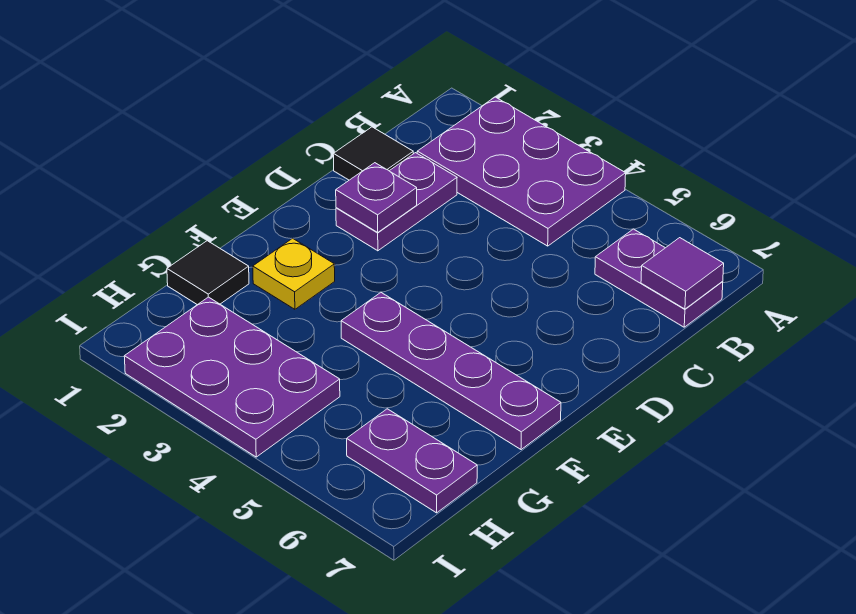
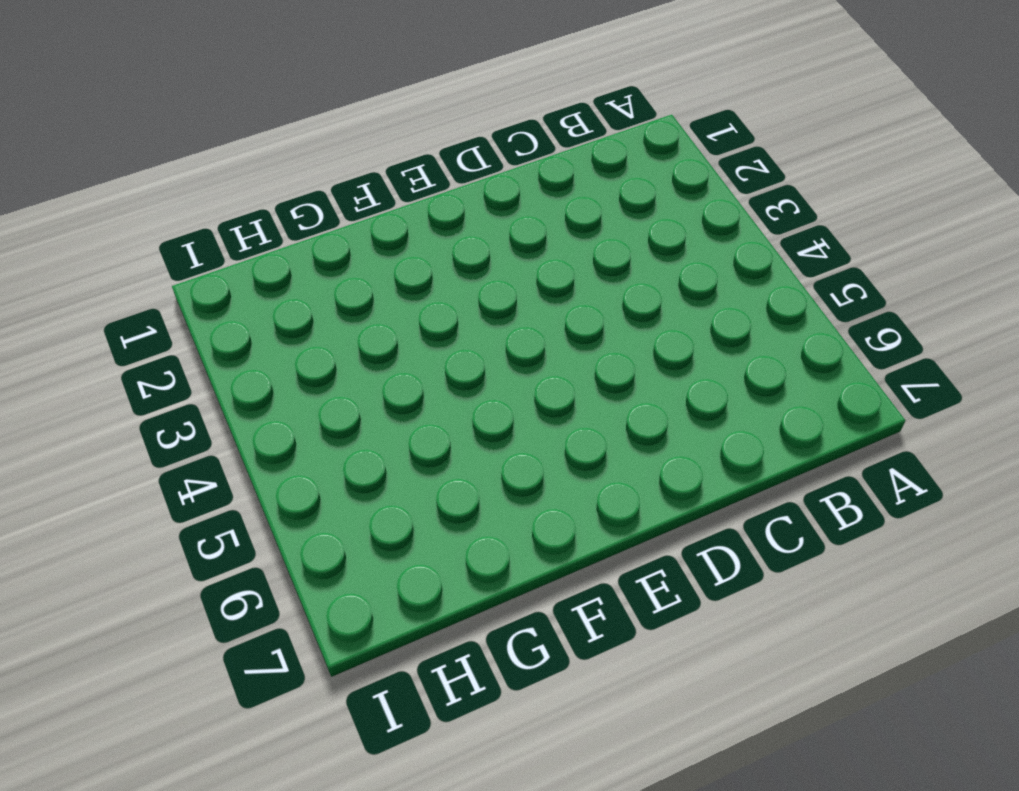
none -> purple 2x3 plate [417,97,626,246]
none -> purple 1x2 plate [595,229,723,327]

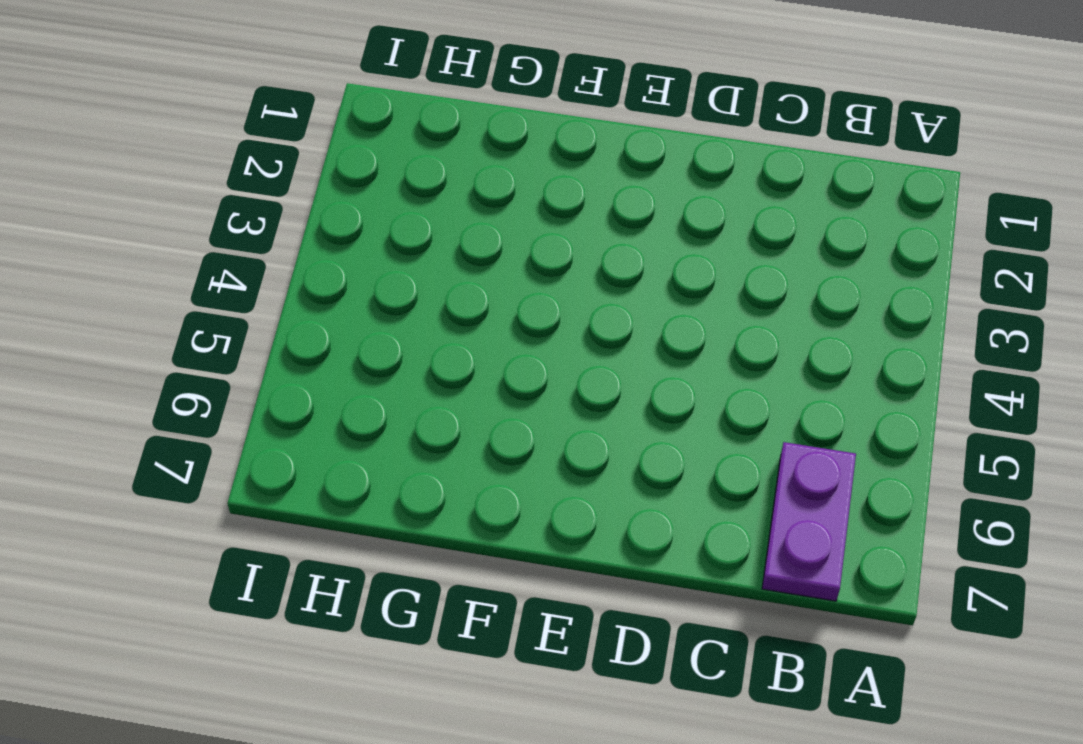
none -> purple 2x3 plate [417,97,626,246]
none -> black 1x1 tile [333,127,413,180]

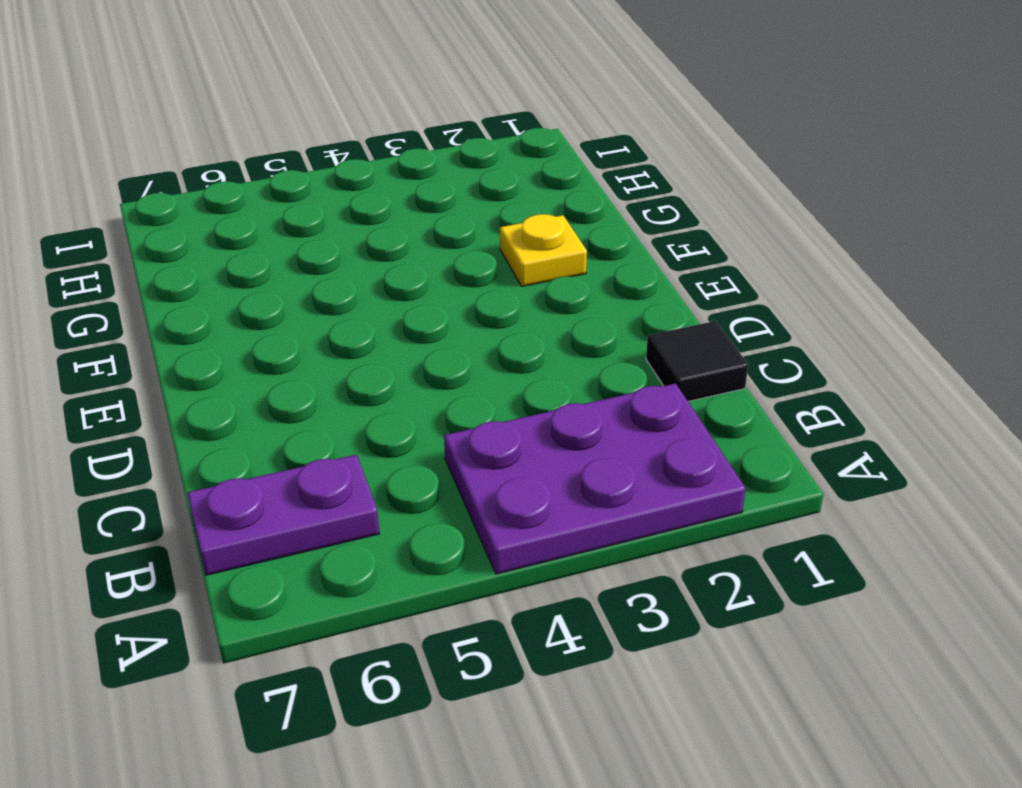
none -> purple 1x2 plate [336,153,457,251]
none -> purple 1x4 plate [341,293,561,450]

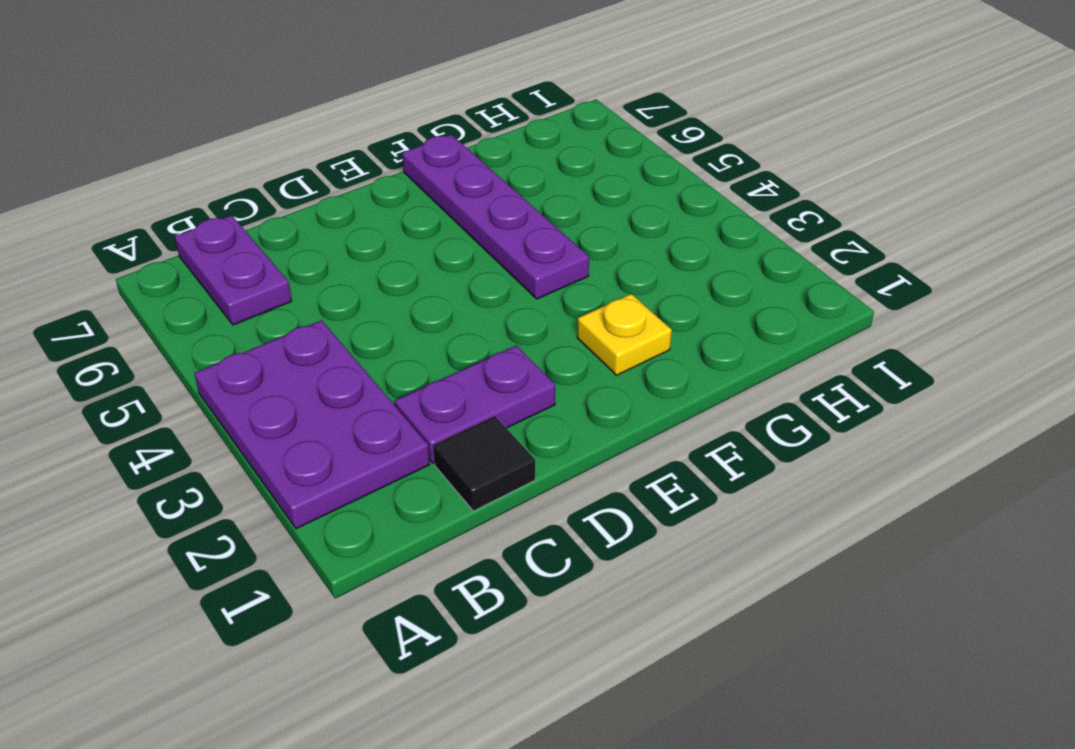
none -> black 1x1 tile [167,241,249,305]
none -> purple 2x3 plate [124,297,340,457]

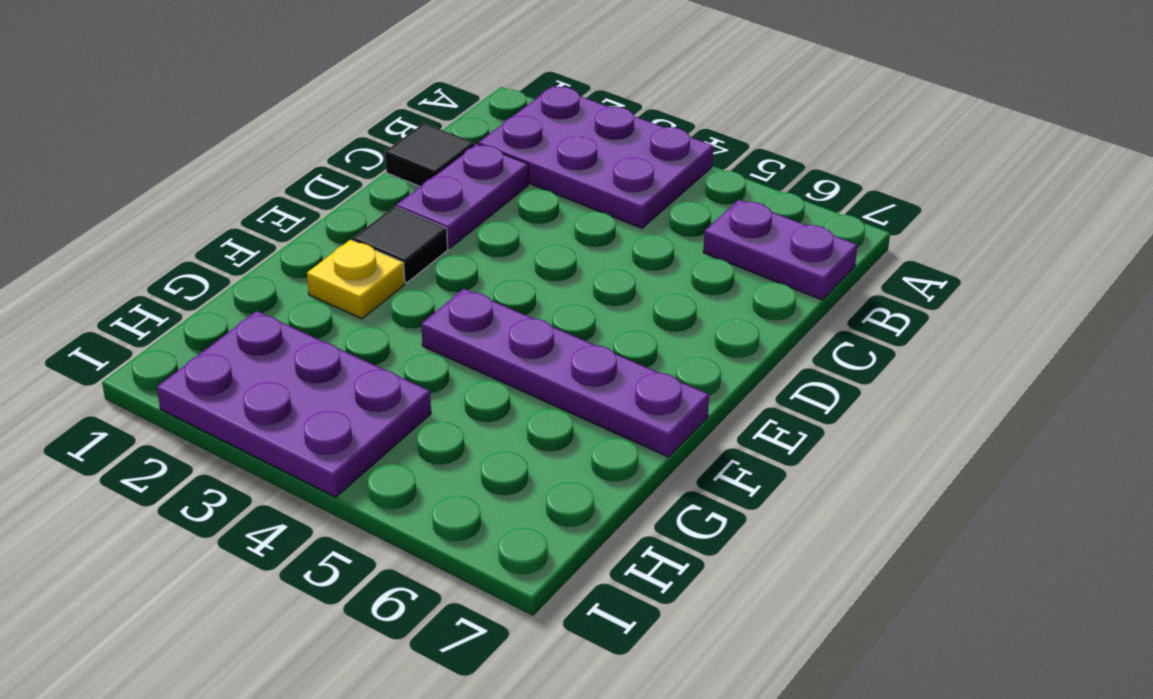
black 1x1 tile [353,206,448,283] -> black 1x1 tile moved to [167,241,249,305]
none -> purple 1x2 plate [347,409,477,513]
none -> purple 1x1 tile [641,238,724,309]

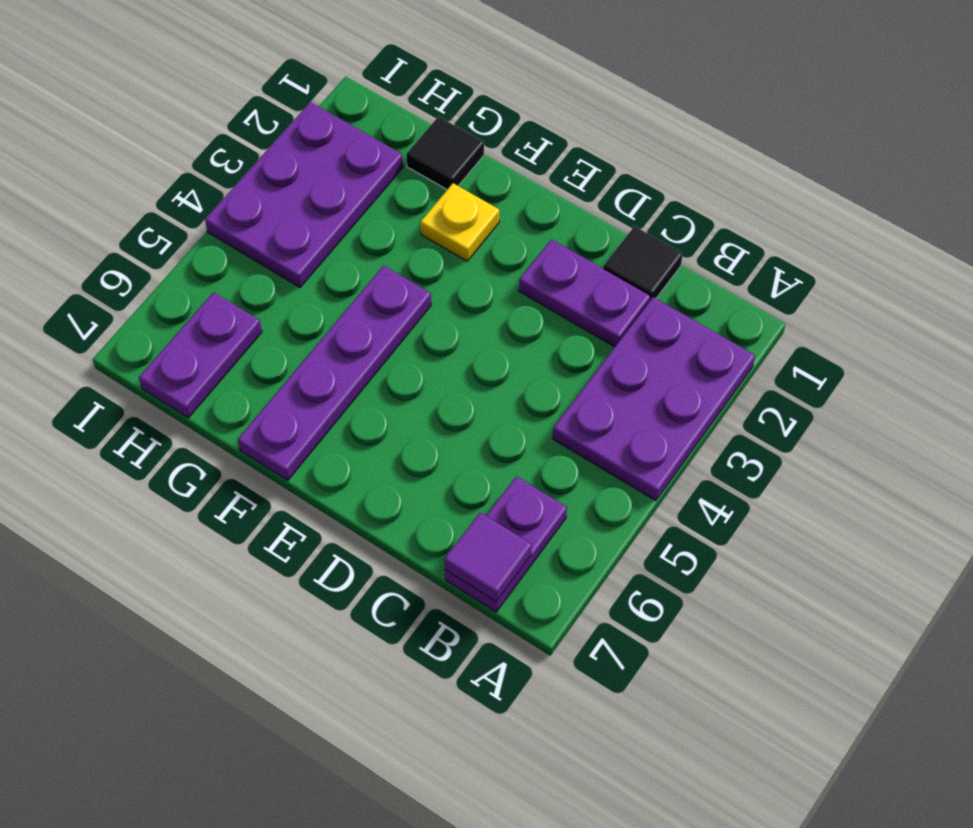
none -> purple 1x1 plate [336,163,417,232]

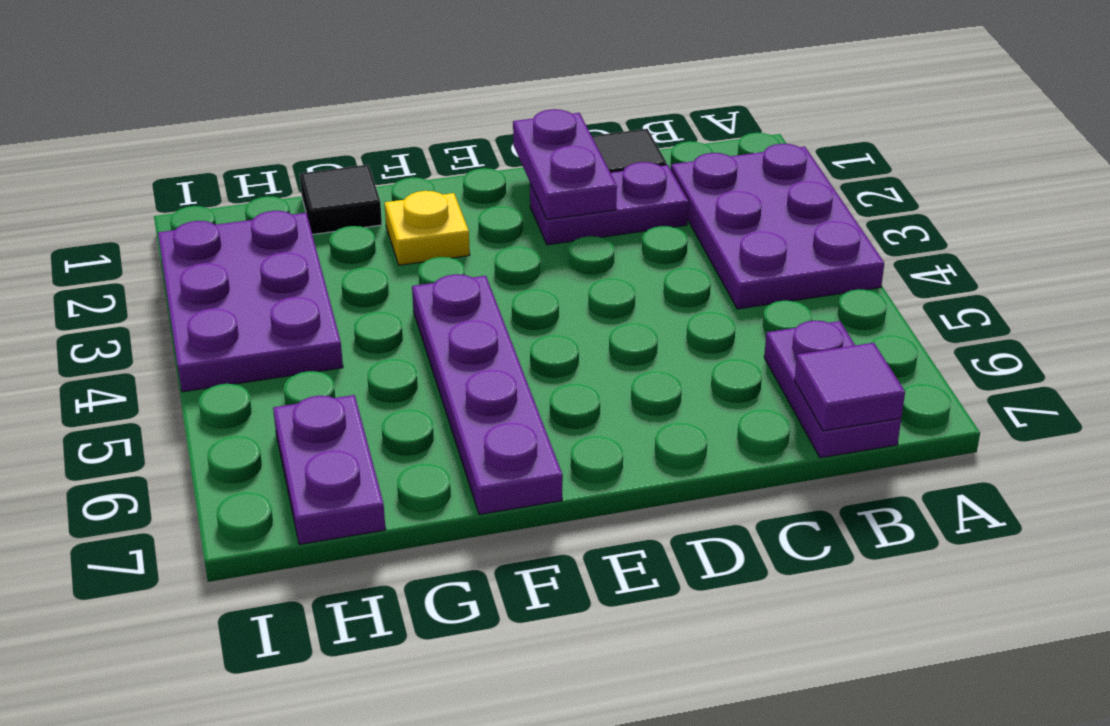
purple 1x2 plate [513,109,617,219] -> purple 1x1 plate [336,163,417,232]

